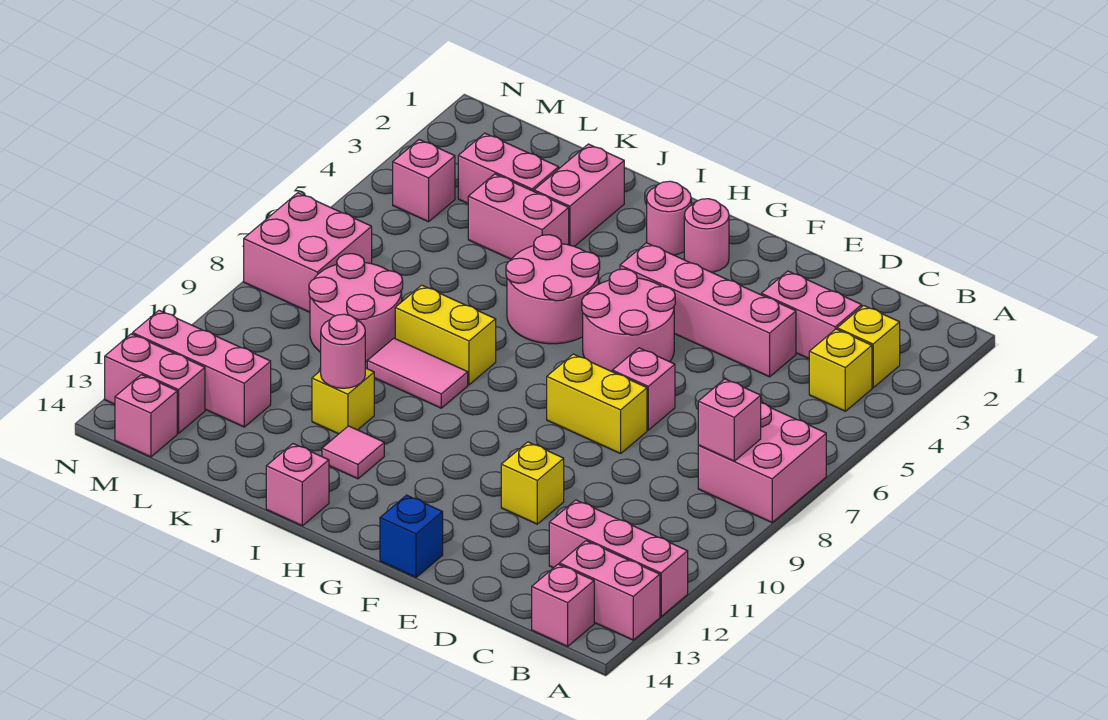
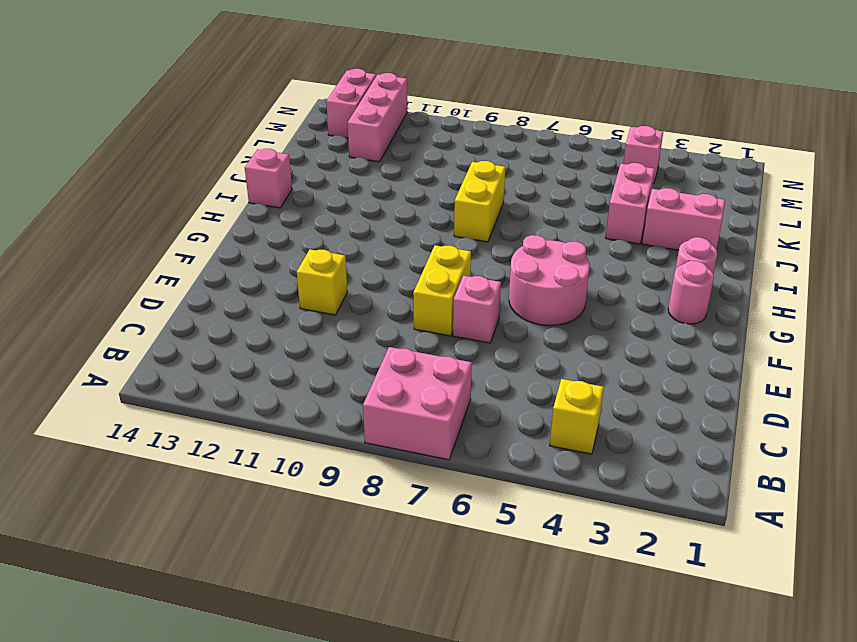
none -> pink 1x3 brick [549,500,688,617]
none -> pink 1x2 brick [559,541,660,640]
none -> yellow 1x1 brick [837,306,900,388]
none -> pink 1x1 brick [532,564,594,646]

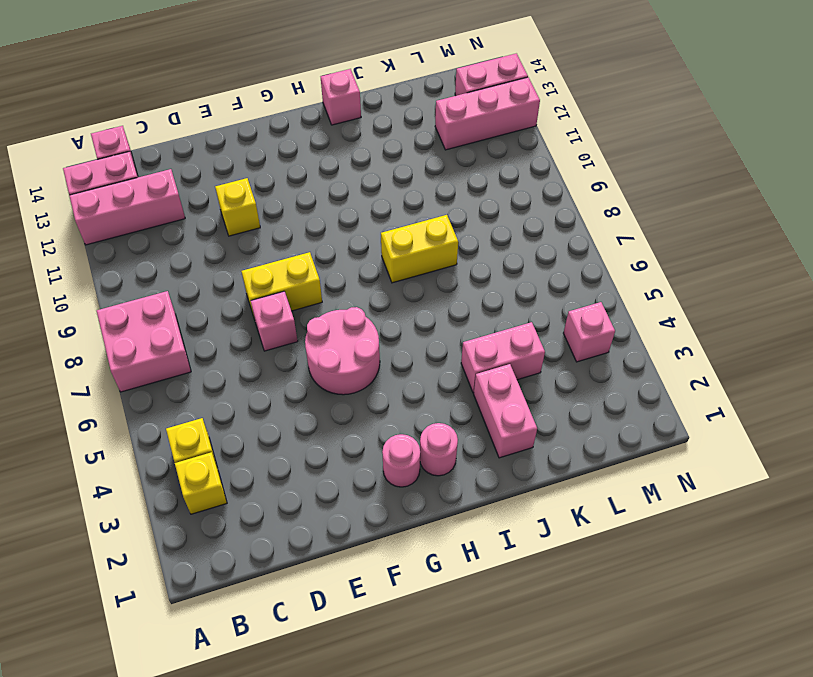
none -> pink 1x2 brick [761,271,862,359]
none -> pink 1x4 brick [620,243,796,377]
none -> blue 1x1 brick [380,495,443,577]
none -> pink 2x2 round brick [506,235,600,344]

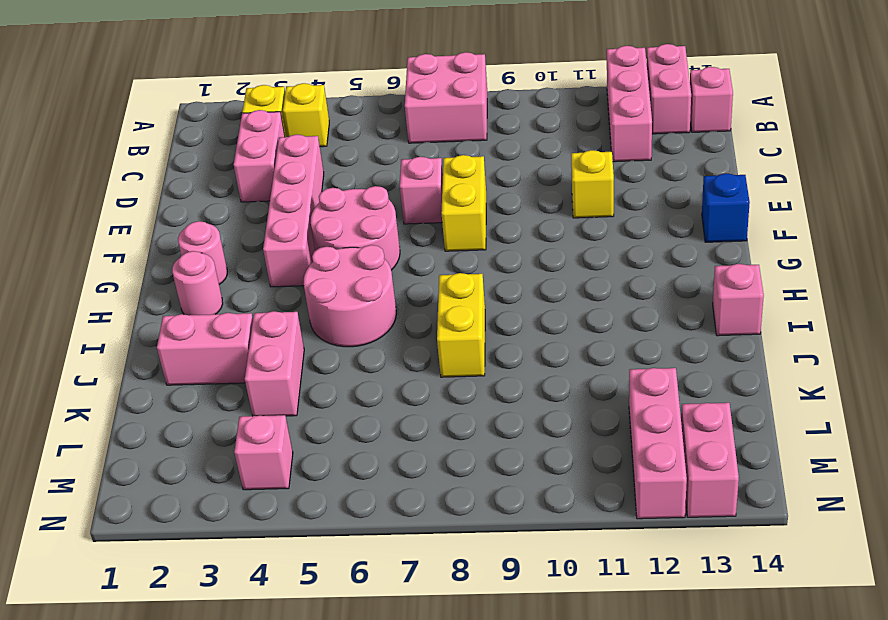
none -> pink 1x2 tile [367,338,468,408]
none -> pink 1x1 tile [322,426,384,479]
none -> yellow 1x1 brick [312,368,374,434]
none -> pink 1x2 brick [458,133,559,203]

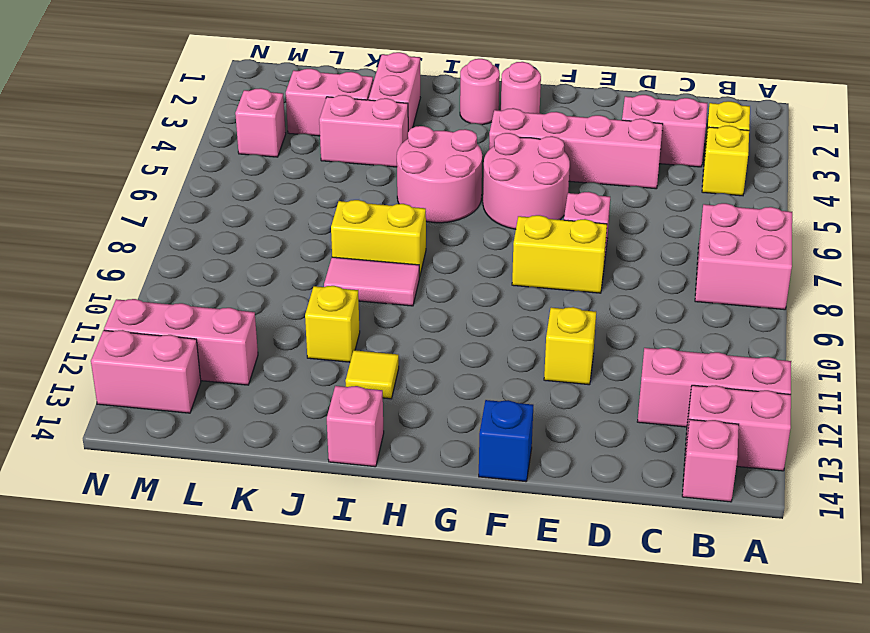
yellow 1x1 tile [345,350,399,399] -> pink 1x1 tile [322,426,384,479]
none -> pink 2x2 round brick [309,254,403,362]
none -> pink 2x2 brick [244,193,372,312]
none -> pink 1x1 brick [115,375,177,457]
none -> pink 1x1 brick [698,379,761,461]

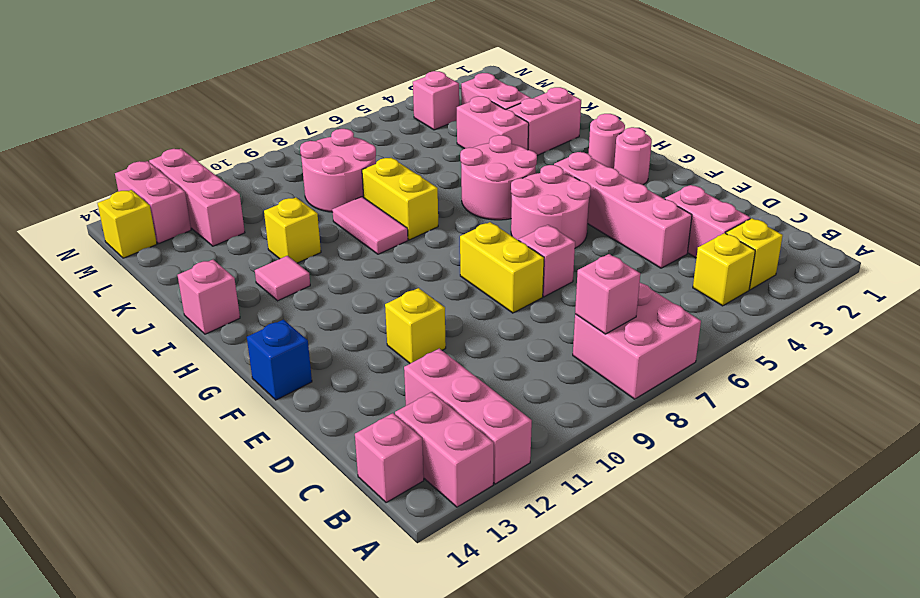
yellow 1x1 brick [97,190,157,258] -> pink 1x1 brick [115,375,177,457]
none -> pink 2x2 brick [244,193,372,312]
none -> pink 1x1 round brick [321,314,365,388]

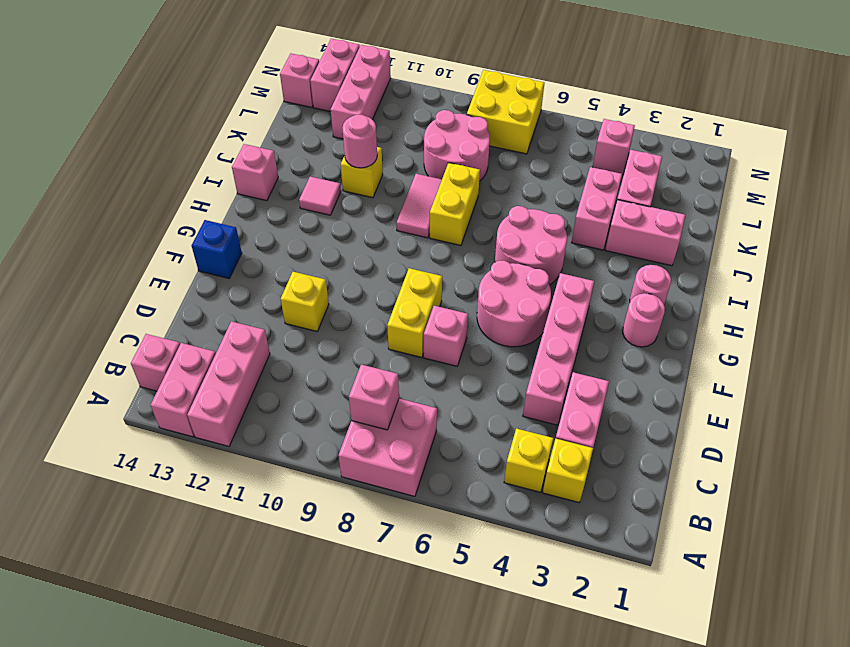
yellow 2x2 brick [467,70,544,154] -> pink 2x2 brick [244,193,372,312]

